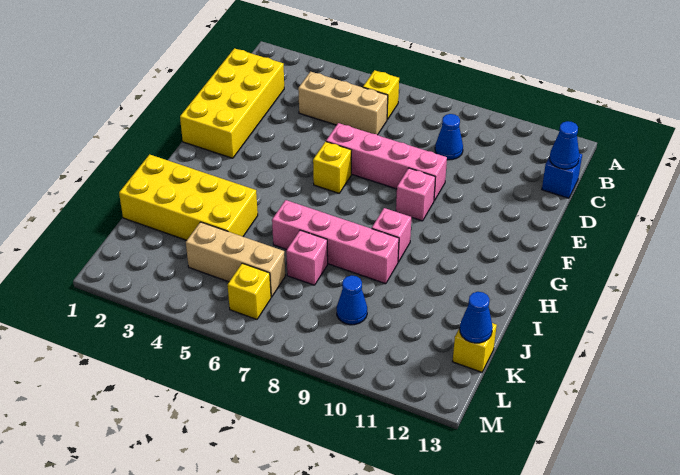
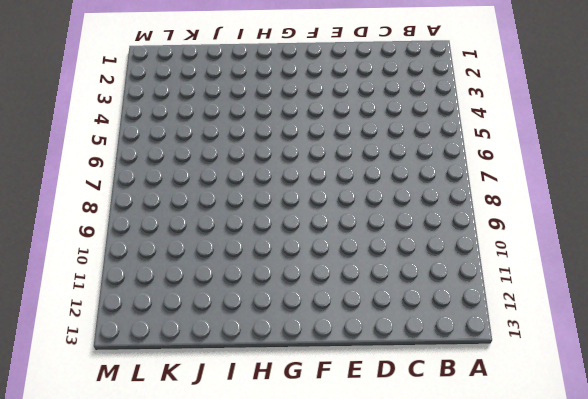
none -> yellow 1x1 brick [363,70,399,120]
none -> yellow 2x4 brick [180,48,284,158]
none -> tan 1x3 brick [298,71,388,135]

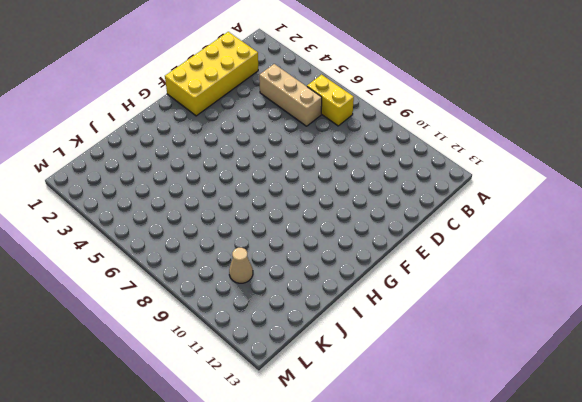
yellow 1x2 brick [307,75,354,126] -> yellow 1x1 brick [363,70,399,120]
tan 1x1 cone [229,248,253,283] -> none
none -> blue 1x1 cone [435,114,463,160]
none -> blue 1x1 brick [542,153,582,198]
none -> pink 1x4 brick [326,123,447,201]

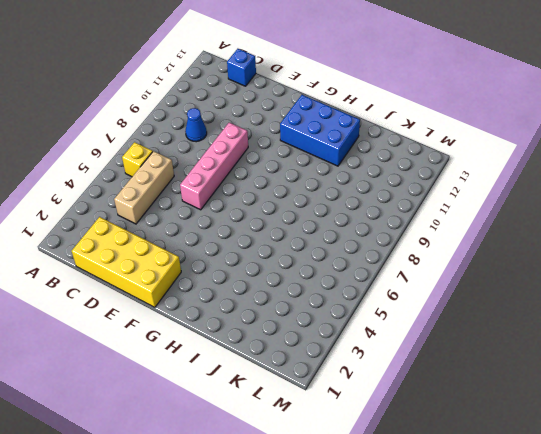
blue 2x3 brick [280,95,360,166] -> none
none -> yellow 1x1 brick [313,142,351,193]
none -> pink 1x1 brick [396,168,435,221]
none -> pink 1x1 brick [372,208,411,262]

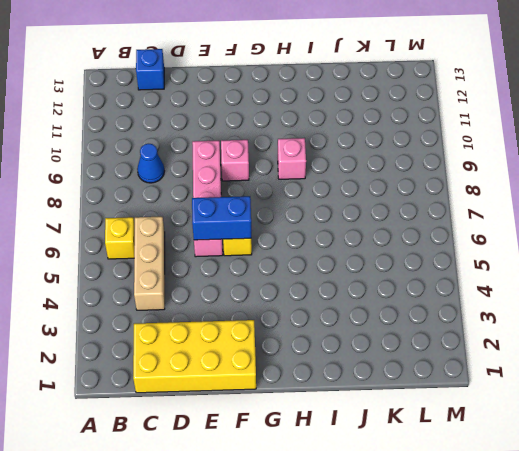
blue 1x2 brick [192,196,251,240] -> none
none -> yellow 2x4 brick [119,154,258,240]
none -> pink 1x4 brick [272,200,399,284]
none -> pink 1x1 brick [286,230,328,285]

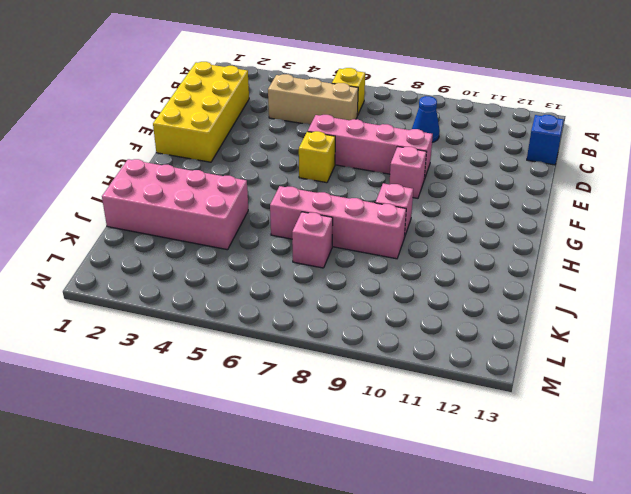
pink 2x4 brick [102,159,248,250] -> yellow 2x4 brick [119,154,258,240]
none -> tan 1x3 brick [186,222,285,297]
none -> blue 1x1 cone [337,275,367,325]
none -> yellow 1x1 brick [453,323,497,372]

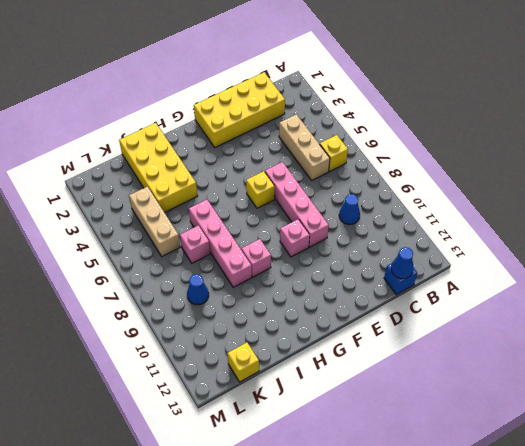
none -> yellow 1x1 brick [228,263,271,319]
none -> blue 1x1 cone [460,292,493,343]

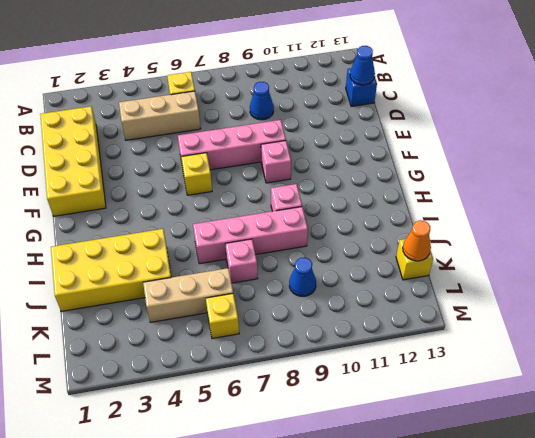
orange 1x1 cone [403,220,431,261] -> blue 1x1 cone [460,292,493,343]

